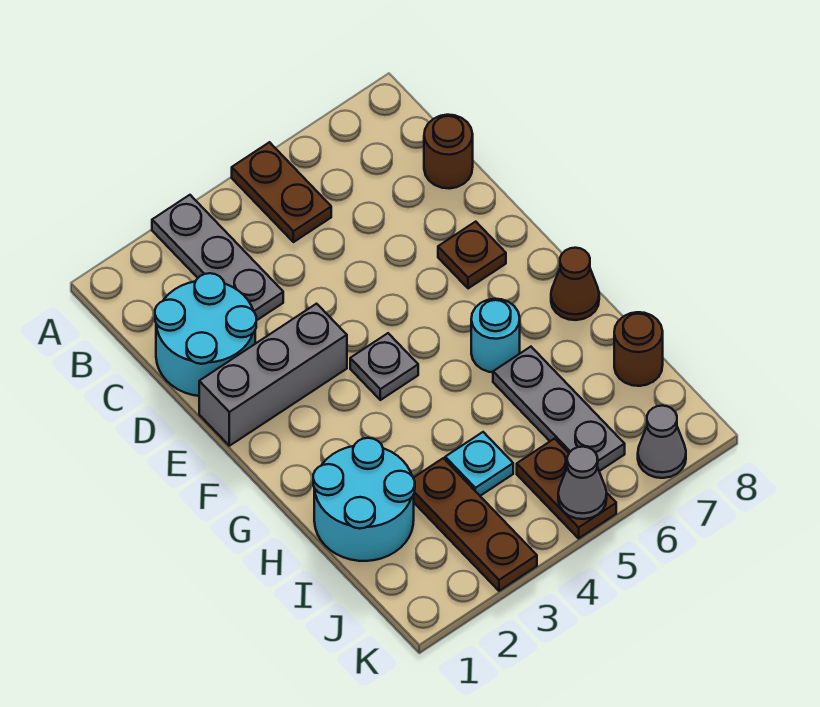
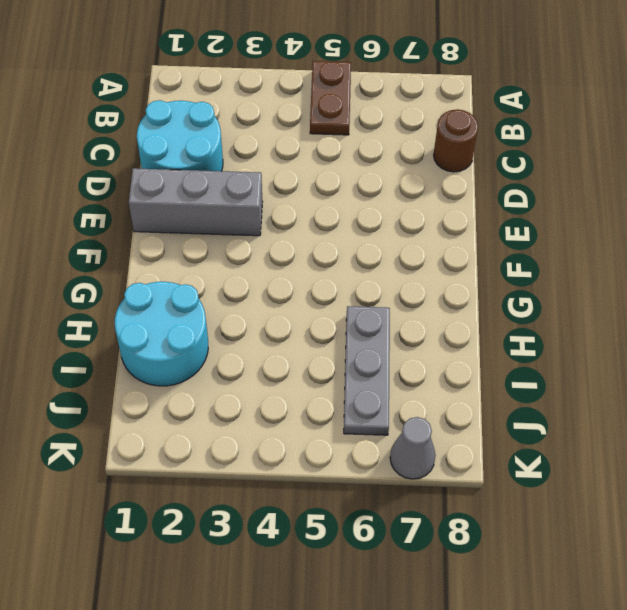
none -> grey 1x3 plate [152,195,283,321]
none -> brown 1x1 plate [438,222,506,288]
none -> grey 1x1 plate [350,333,418,400]

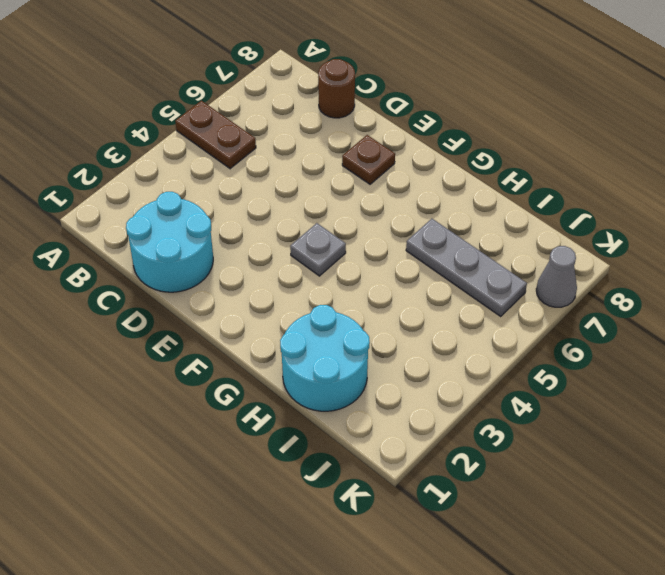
none -> grey 1x3 plate [152,195,283,321]
none -> grey 1x3 brick [199,304,347,446]
none -> cyan 1x1 round brick [471,299,520,372]

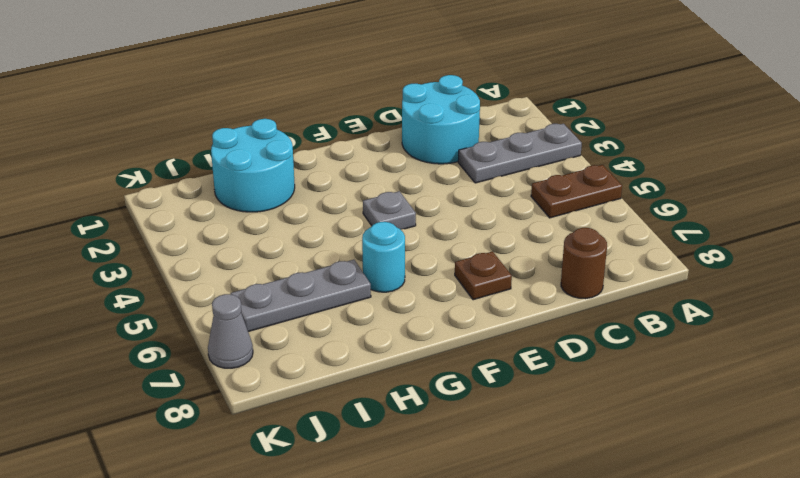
none -> grey 1x3 brick [199,304,347,446]
none -> brown 1x1 cone [551,248,599,320]
none -> brown 1x3 plate [414,458,537,591]

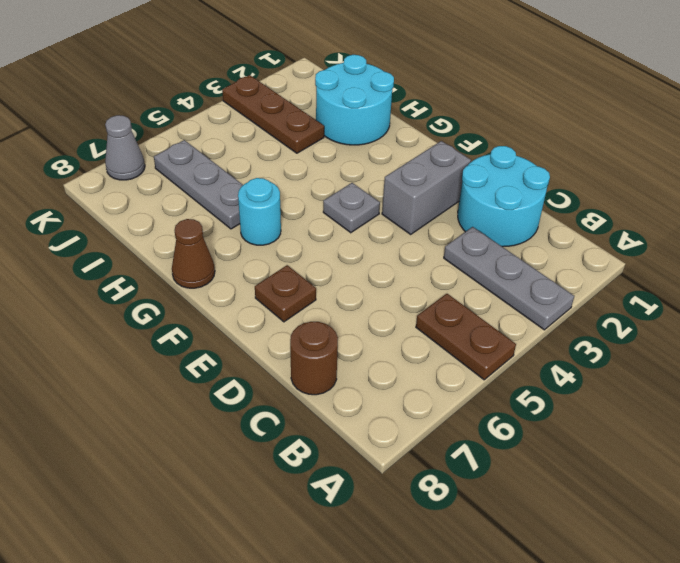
grey 1x2 brick [382,141,471,234] -> grey 1x3 brick [199,304,347,446]
none -> cyan 1x1 plate [445,432,513,496]
none -> brown 1x1 round brick [614,312,663,386]
none -> brown 1x2 plate [517,439,616,538]

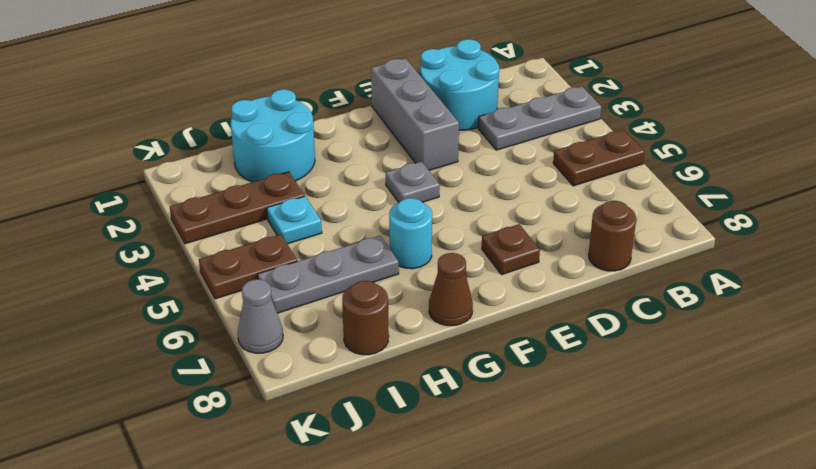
none -> grey 1x1 cone [558,447,607,519]

